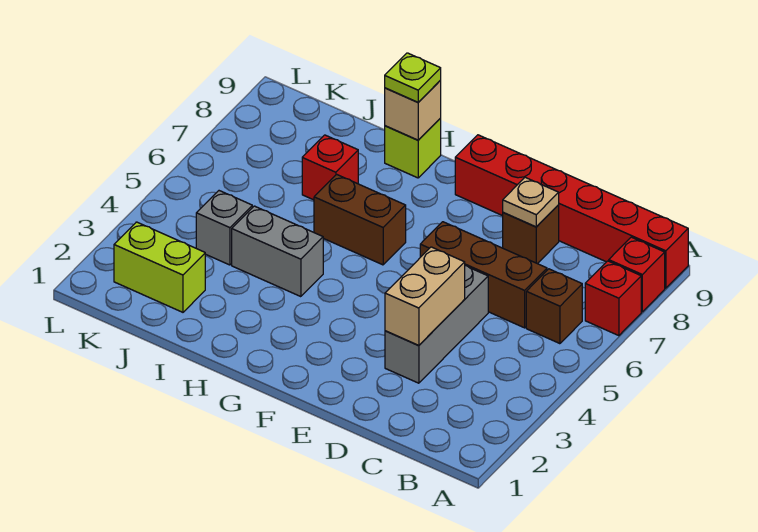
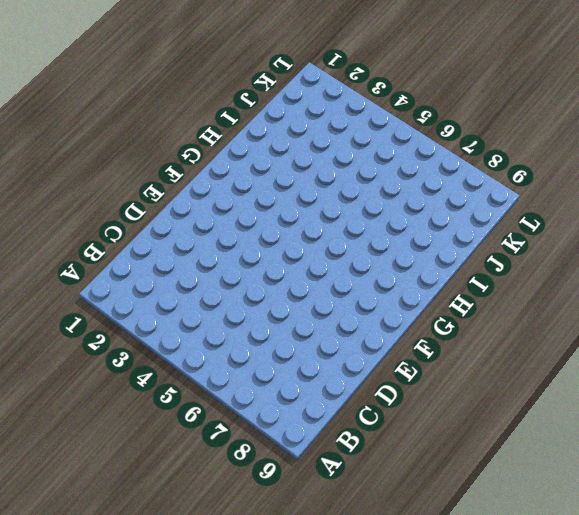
none -> red 1x1 brick [585,261,641,336]
none -> red 1x1 brick [609,237,665,312]
none -> red 1x6 brick [455,135,688,288]

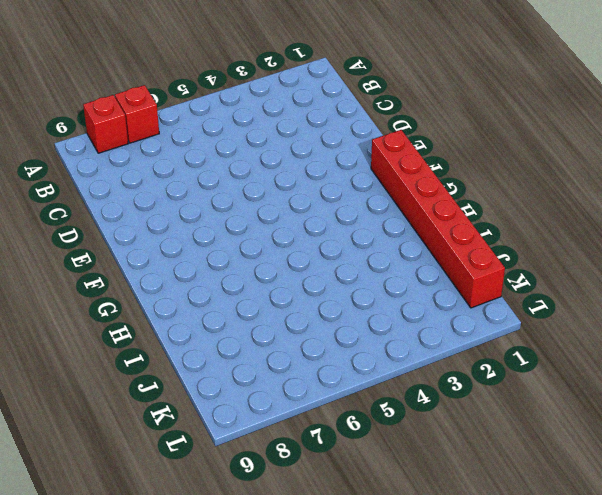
red 1x6 brick [371,130,505,308] -> red 1x6 brick moved to [455,135,688,288]
none -> brown 1x1 brick [526,269,582,344]
none -> brown 1x3 brick [420,222,547,328]
none -> grey 1x3 brick [385,266,488,383]

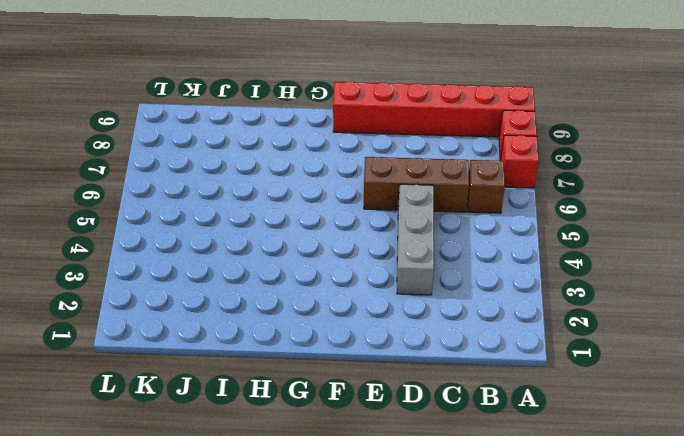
none -> brown 1x1 brick [503,205,559,264]
none -> brown 1x2 brick [314,174,406,265]
none -> grey 1x2 brick [232,206,323,297]

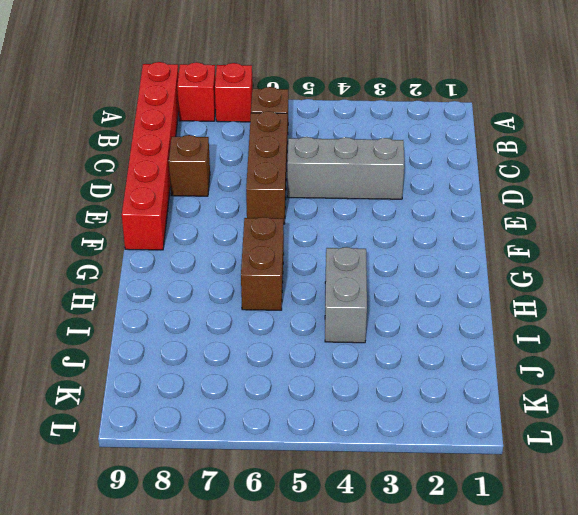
none -> lime 1x1 brick [385,118,441,178]
none -> red 1x1 brick [302,135,358,200]
none -> lime 1x2 brick [114,222,205,312]

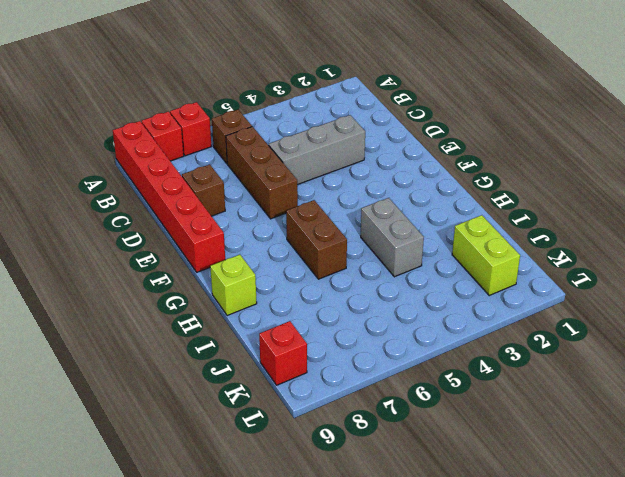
red 1x1 brick [259,321,307,385] -> red 1x1 brick moved to [302,135,358,200]
none -> grey 1x1 brick [196,191,252,265]
none -> tan 1x2 brick [385,247,465,346]
none -> tan 1x1 plate [503,177,559,227]

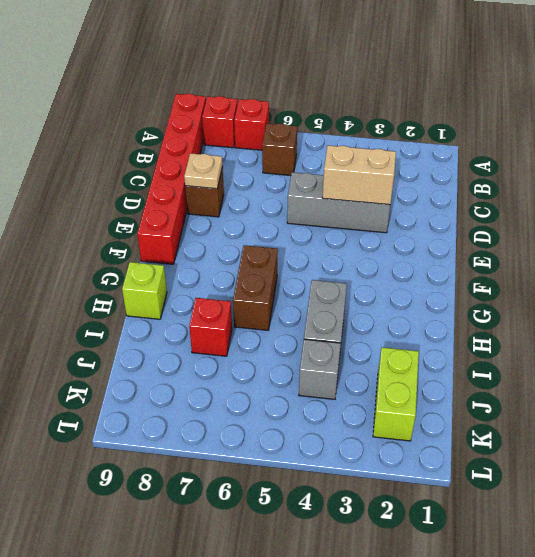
none -> brown 1x3 brick [420,222,547,328]
none -> tan 1x1 brick [385,81,441,140]
none -> lime 1x1 plate [385,53,441,102]

